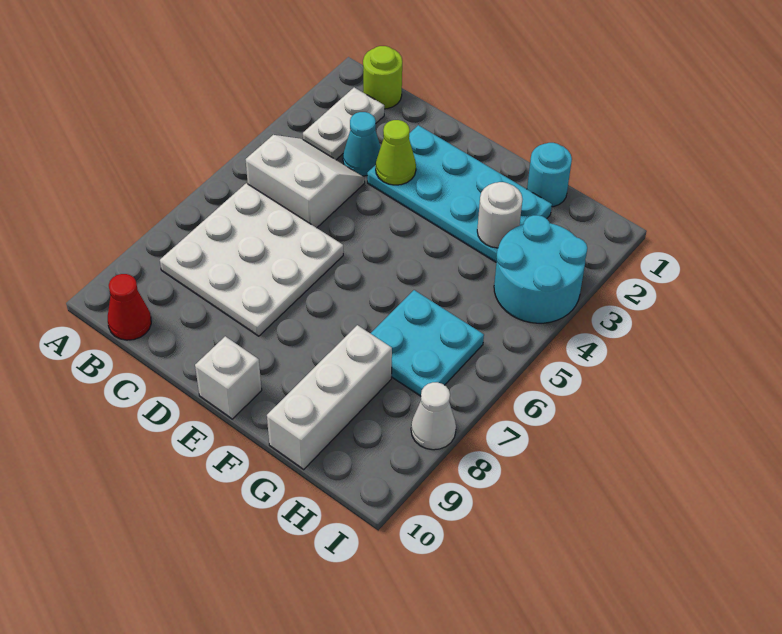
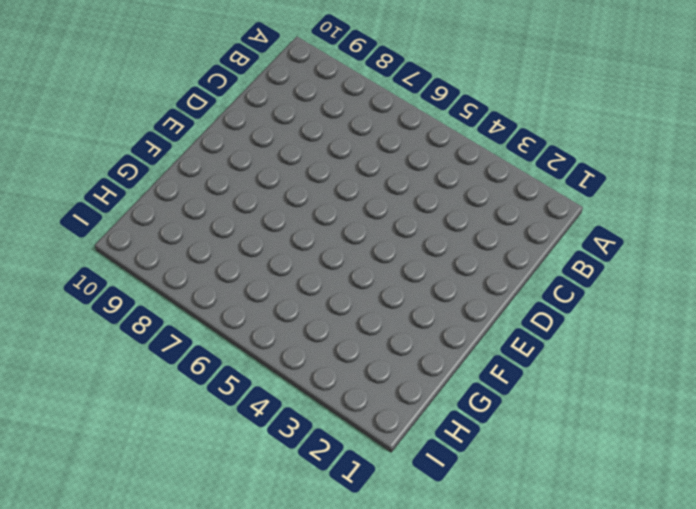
none -> lime 1x1 round brick [363,46,402,109]
none -> white 1x2 plate [303,87,384,160]
none -> white 2x2 slope [246,135,365,228]

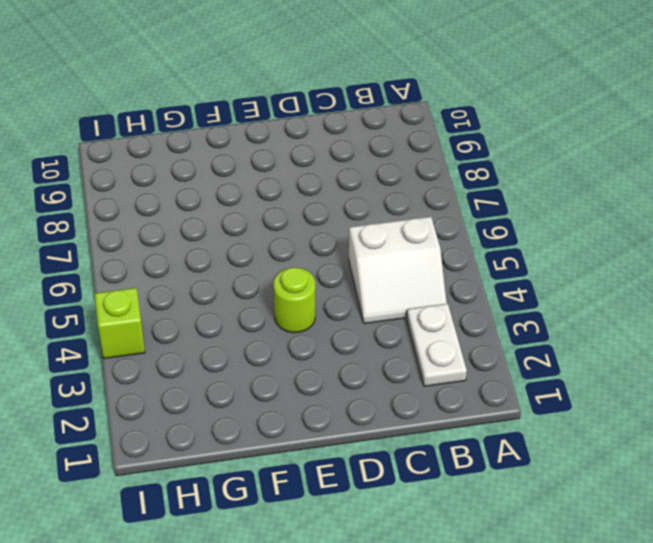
lime 1x1 round brick [274,267,315,333] -> lime 1x1 round brick moved to [363,46,402,109]
lime 1x1 brick [95,288,145,359] -> cyan 2x2 round brick [494,215,587,323]
none -> white 3x3 plate [160,183,343,336]
none -> red 1x1 cone [108,274,151,340]
none -> cyan 1x1 cone [343,112,381,176]

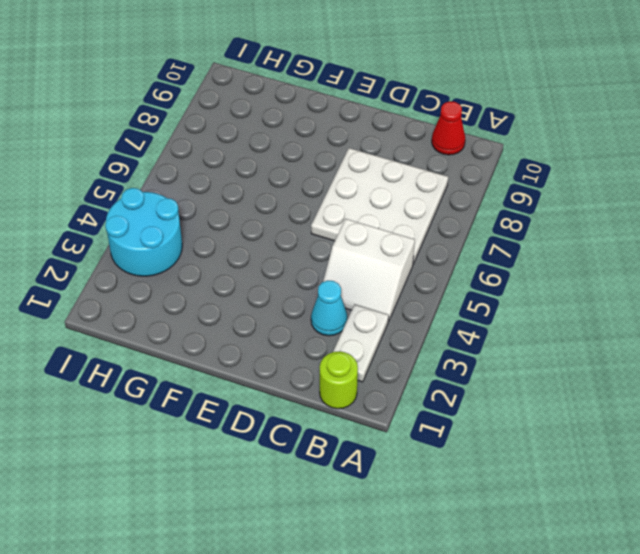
none -> cyan 2x4 plate [367,125,552,262]
none -> white 1x1 brick [195,336,262,419]
none -> cyan 1x1 round brick [527,143,572,207]

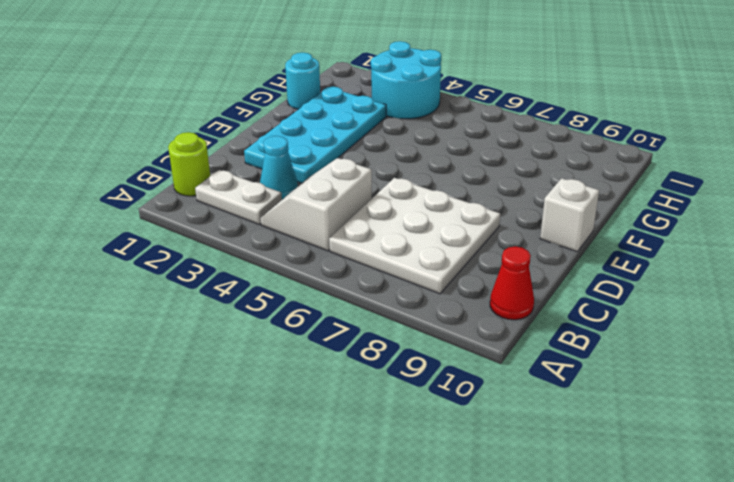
none -> cyan 2x2 plate [371,290,484,396]
none -> white 1x3 brick [267,325,392,469]
none -> white 1x1 cone [411,382,456,450]

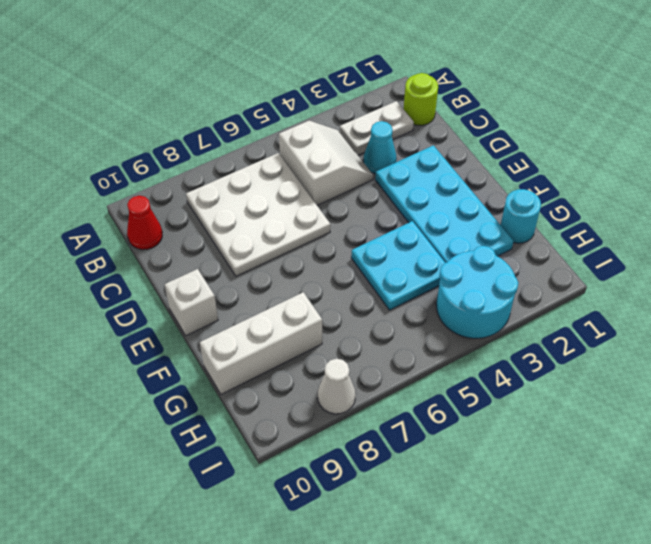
cyan 2x2 plate [351,221,445,310] -> cyan 2x2 plate moved to [371,290,484,396]
none -> lime 1x1 cone [376,120,416,185]
none -> white 1x1 round brick [477,182,522,248]

